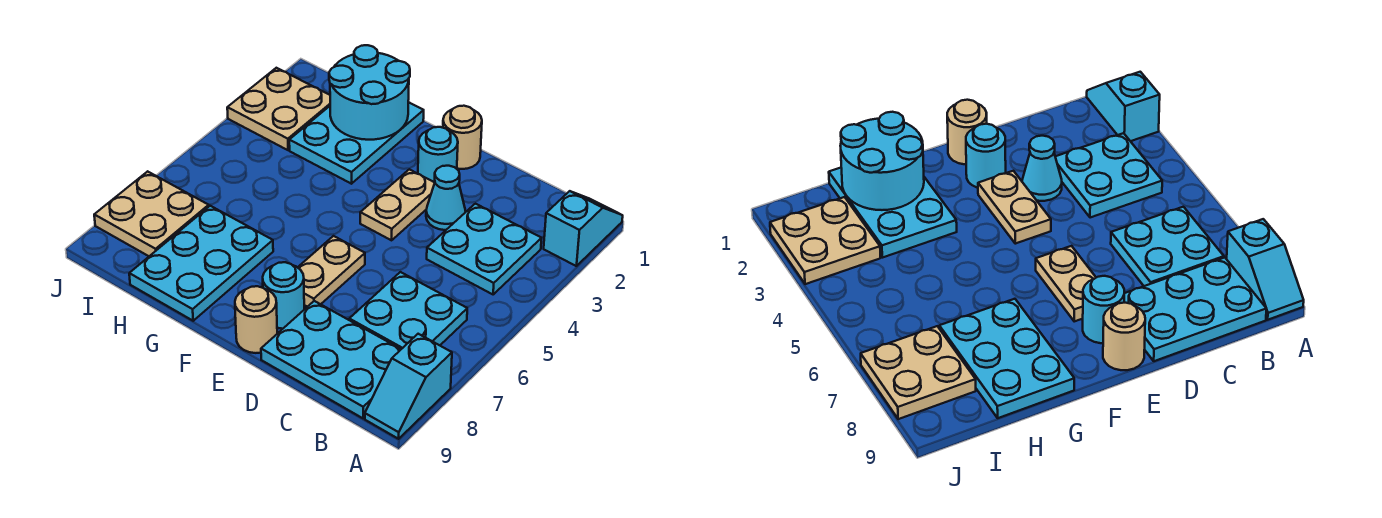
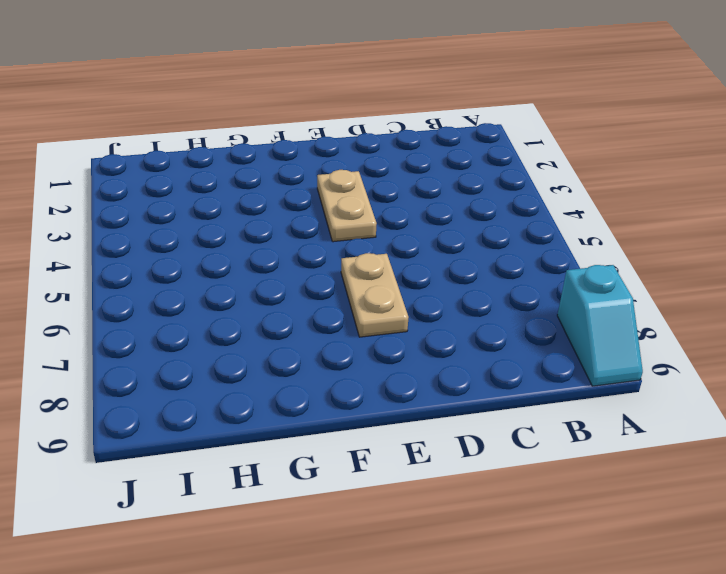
none -> cyan 1x2 slope [544,191,623,266]
none -> cyan 2x2 plate [427,204,542,294]
none -> cyan 2x2 plate [349,272,467,349]

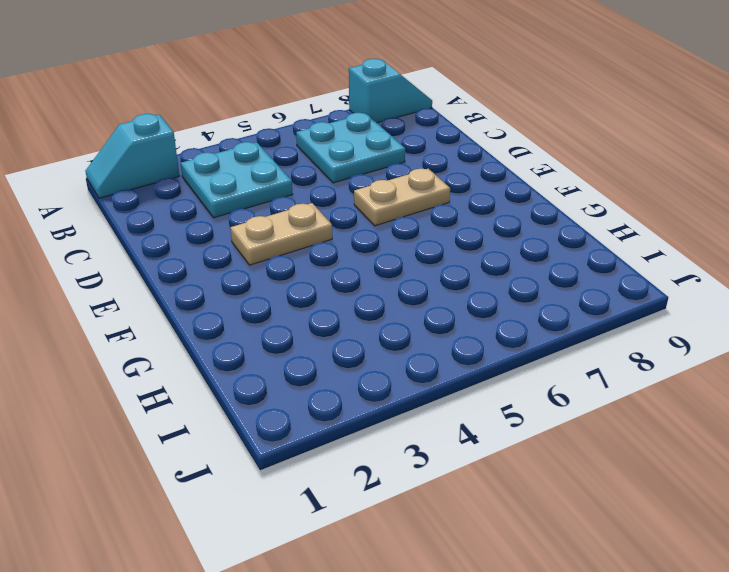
none -> cyan 2x3 plate [261,301,401,418]
none -> cyan 1x1 cone [426,166,466,230]
none -> tan 1x1 round brick [443,106,482,169]

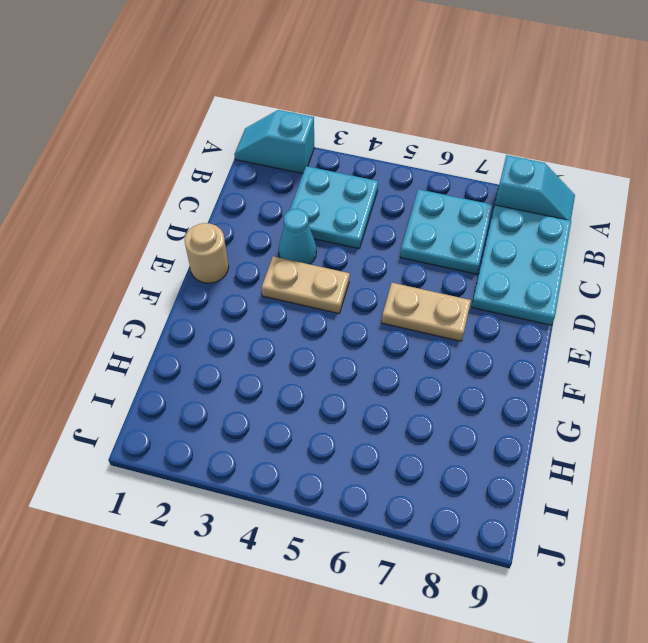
none -> cyan 1x1 round brick [418,127,458,182]
none -> cyan 1x1 round brick [263,262,304,329]
none -> tan 1x1 round brick [235,286,277,353]

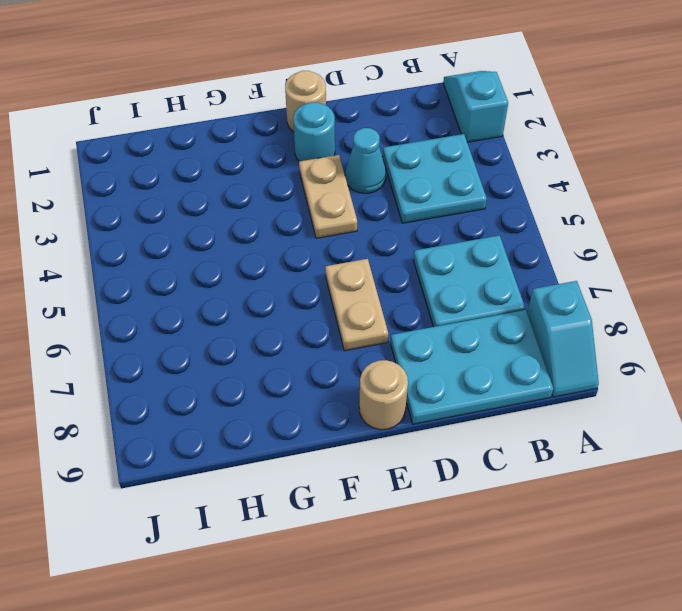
none -> cyan 1x1 round brick [263,262,304,329]
none -> cyan 2x3 plate [289,102,424,184]
none -> cyan 2x3 plate [129,206,273,321]

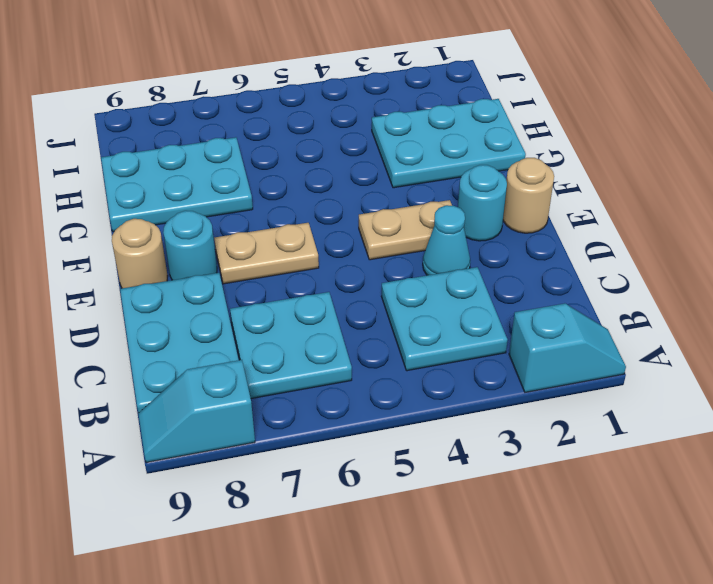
none -> tan 2x2 plate [227,68,330,150]
none -> tan 2x2 plate [94,171,209,256]
none -> cyan 2x2 round brick [329,45,410,140]

